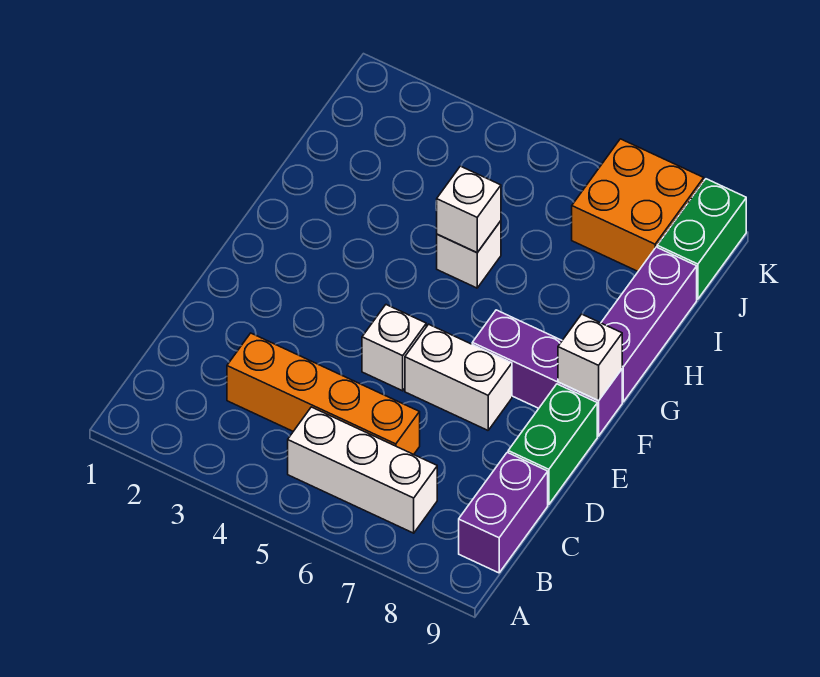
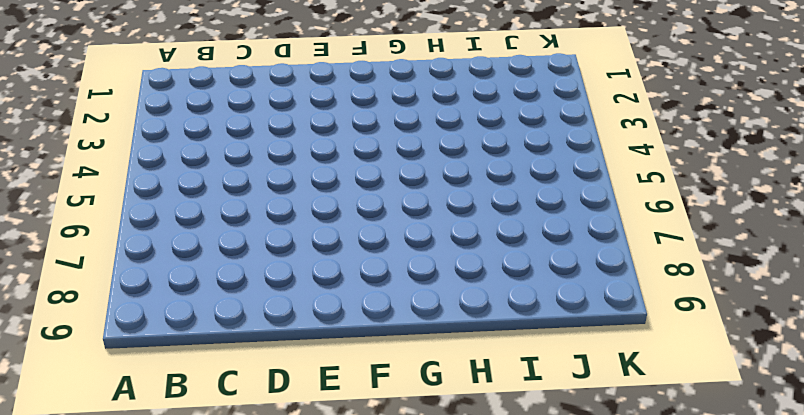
none -> white 1x3 brick [288,407,437,533]
none -> purple 1x2 brick [459,452,548,573]
none -> orange 1x4 brick [227,333,420,454]

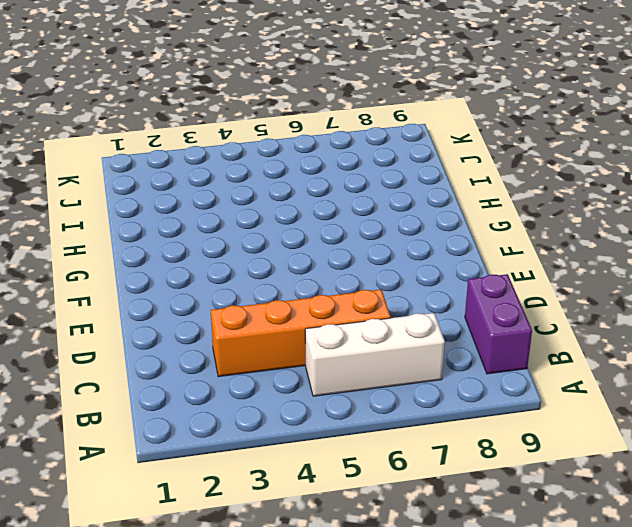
none -> green 1x2 brick [508,384,597,505]
none -> white 1x1 brick [362,305,426,391]
none -> white 1x2 brick [405,324,512,430]

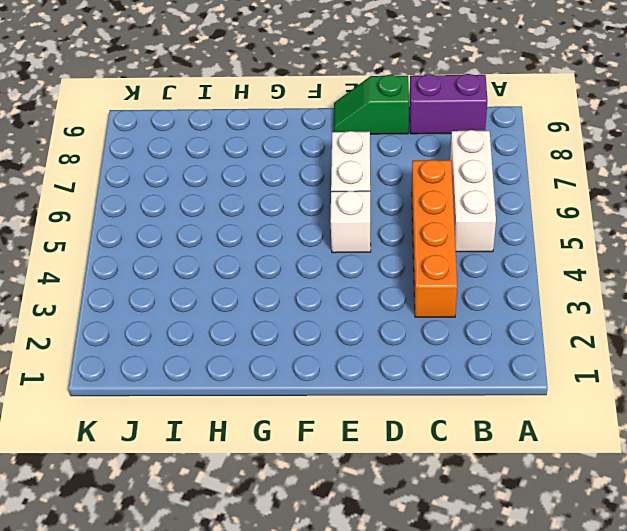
green 1x2 slope [334,75,409,134] -> green 1x2 brick [508,384,597,505]
none -> purple 1x3 brick [472,310,622,436]
none -> purple 1x3 brick [601,247,697,402]
none -> white 1x1 brick [437,221,501,288]

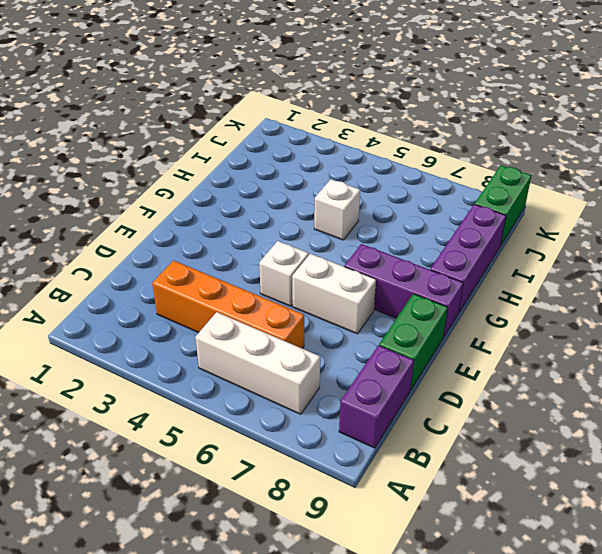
none -> orange 2x2 brick [572,139,704,271]
none -> white 1x1 brick [558,314,622,401]
none -> white 1x1 brick [437,166,501,253]

